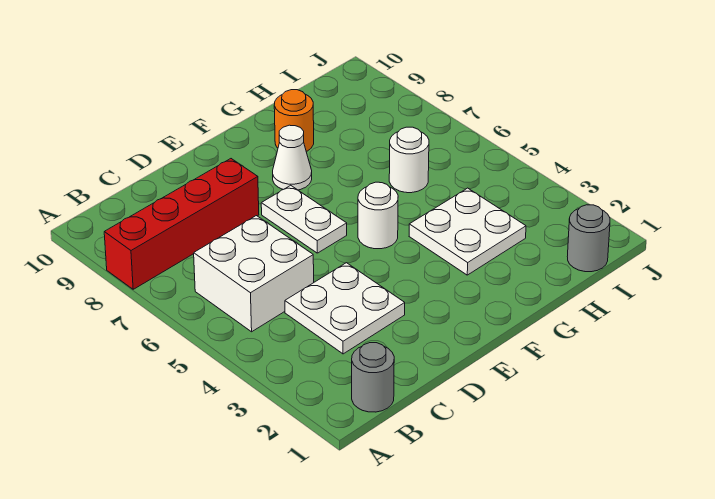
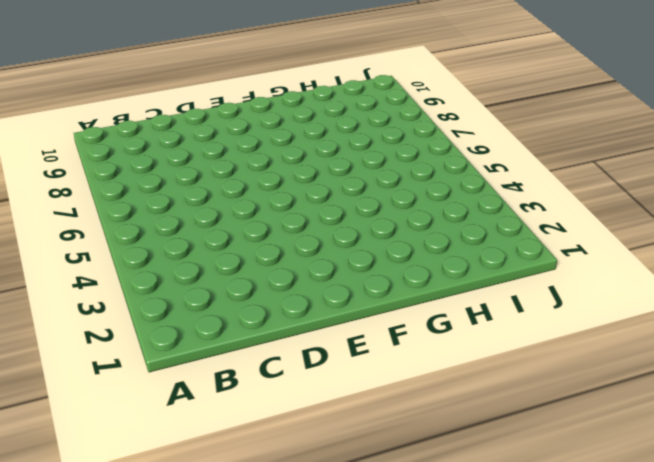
none -> red 1x4 brick [104,159,259,289]
none -> grey 1x1 round brick [352,343,394,412]

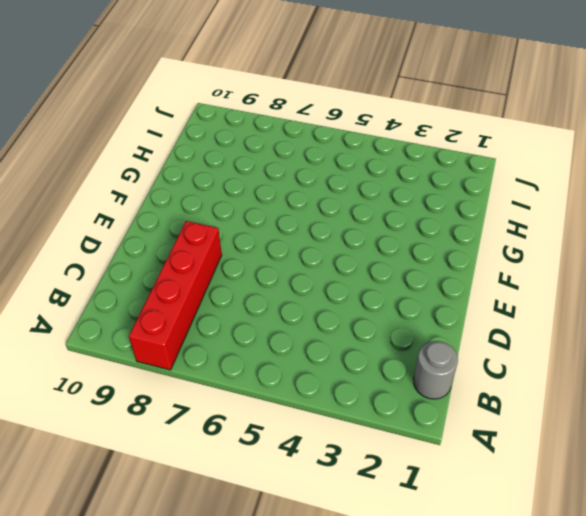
none -> white 2x2 brick [194,216,314,332]
none -> white 2x2 plate [285,263,405,354]

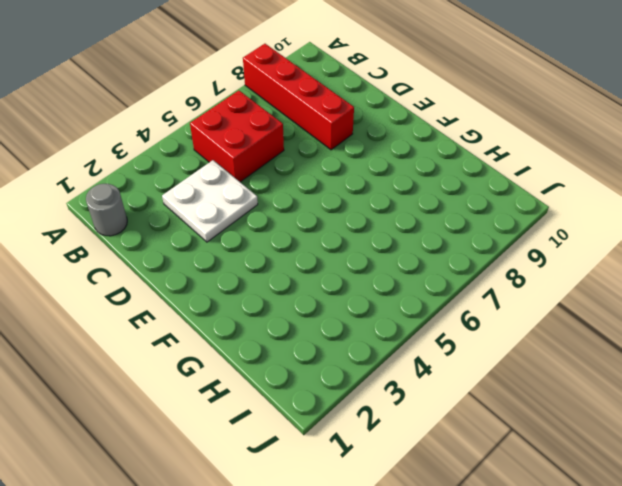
red 2x2 brick [190,91,284,182] -> white 2x2 brick [194,216,314,332]
none -> white 1x2 plate [261,185,347,253]
none -> white 1x1 round brick [358,182,398,249]

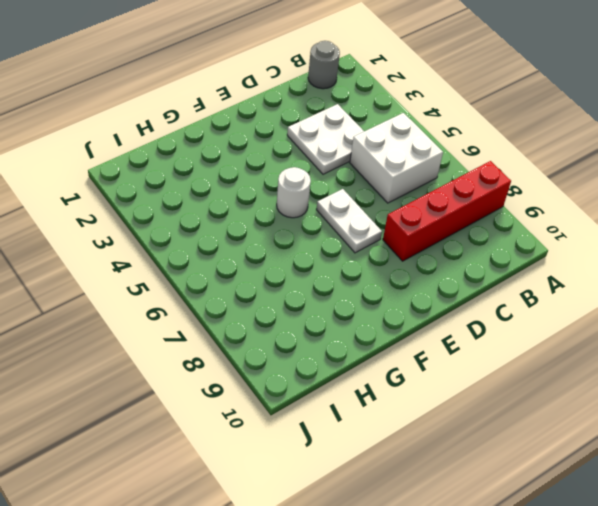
none -> white 1x1 cone [273,125,312,190]
none -> white 2x2 plate [409,188,526,275]

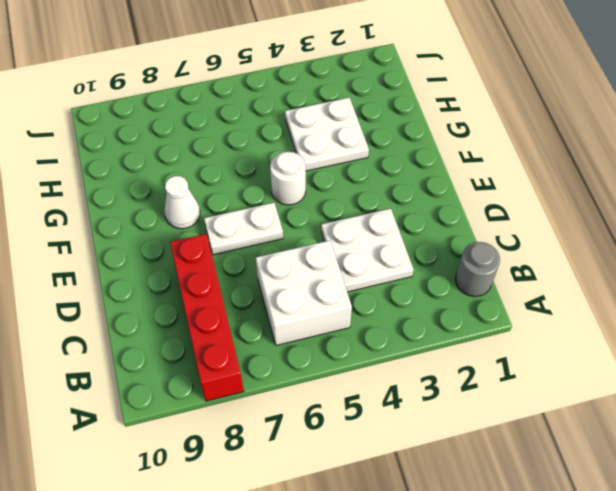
none -> orange 1x1 round brick [274,90,314,151]
none -> white 1x1 round brick [389,127,429,193]

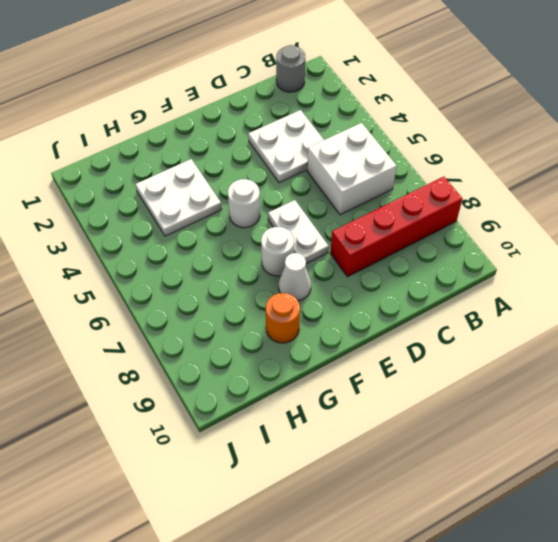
white 1x1 round brick [261,227,294,276] -> white 1x1 round brick moved to [389,127,429,193]
none -> grey 1x1 round brick [567,205,610,272]

